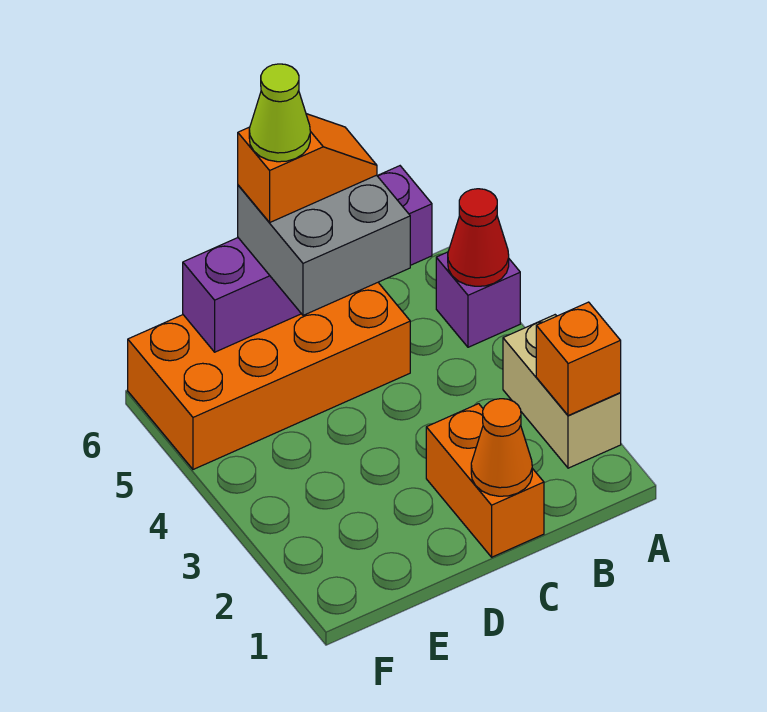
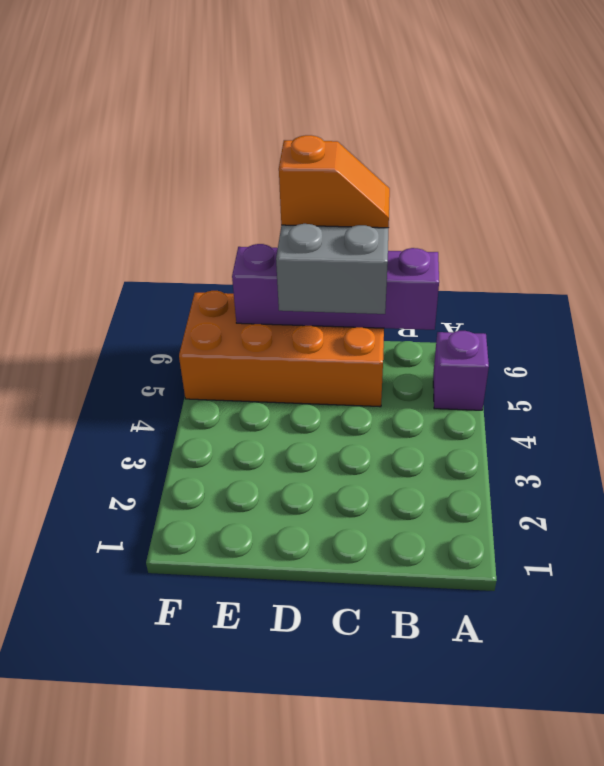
none -> tan 1x2 brick [503,315,621,468]
none -> orange 1x2 brick [426,404,544,557]

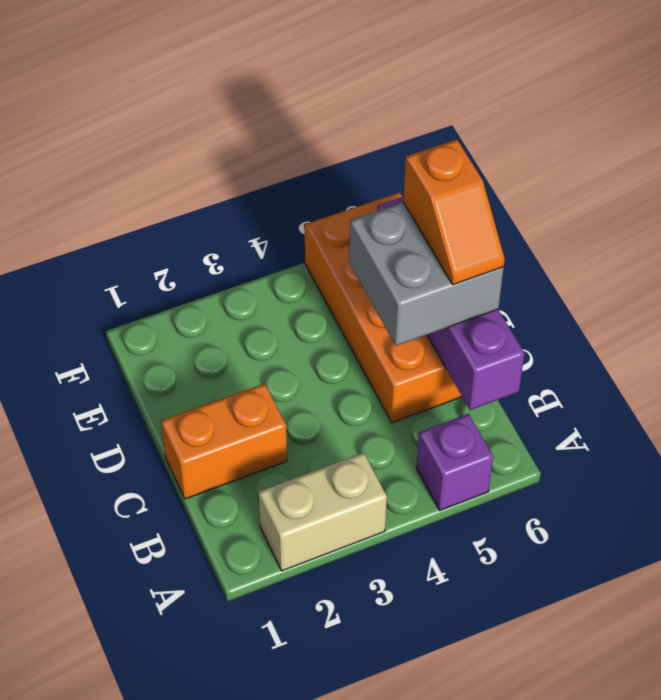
none -> orange 1x1 brick [536,302,621,416]
none -> red 1x1 cone [448,189,509,286]

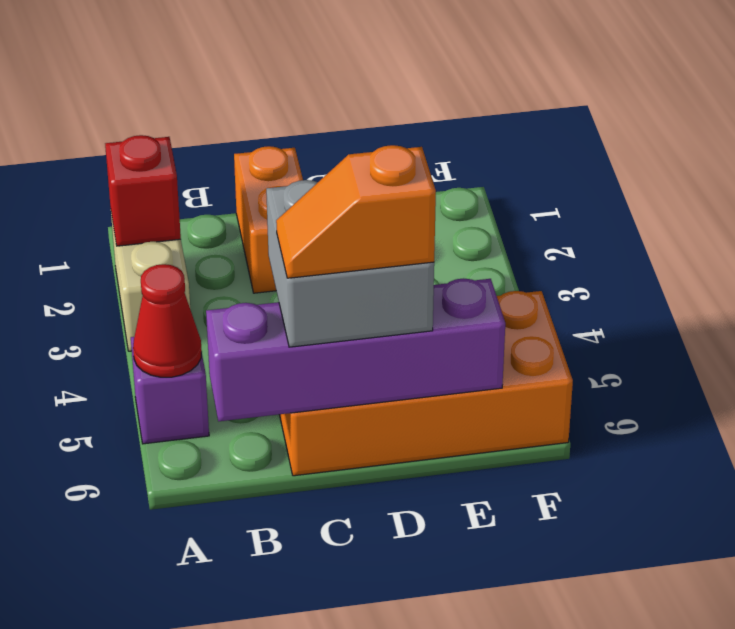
red 1x1 brick [105,135,181,246] -> orange 1x1 brick [536,302,621,416]
none -> orange 1x1 cone [471,399,532,496]
none -> lime 1x1 cone [249,64,310,162]

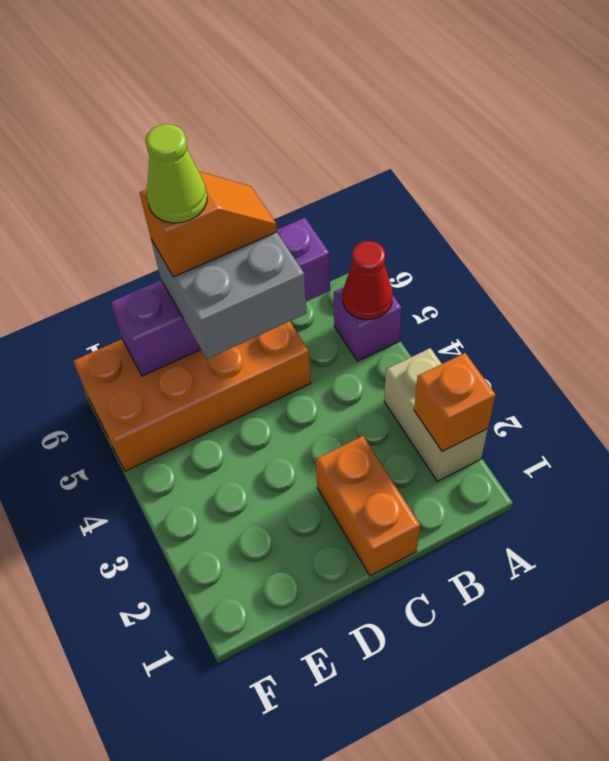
none -> orange 1x1 cone [471,399,532,496]

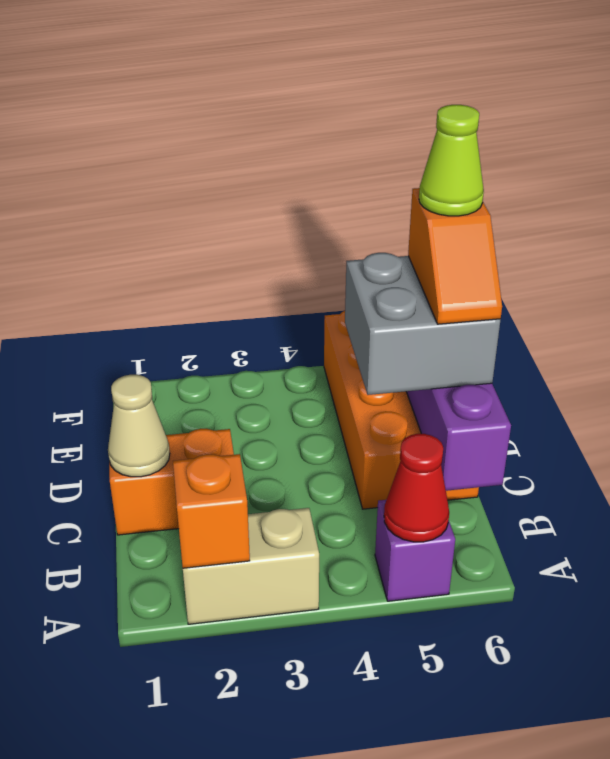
tan 1x1 cone [108,375,170,477] -> orange 1x1 cone [471,399,532,496]

